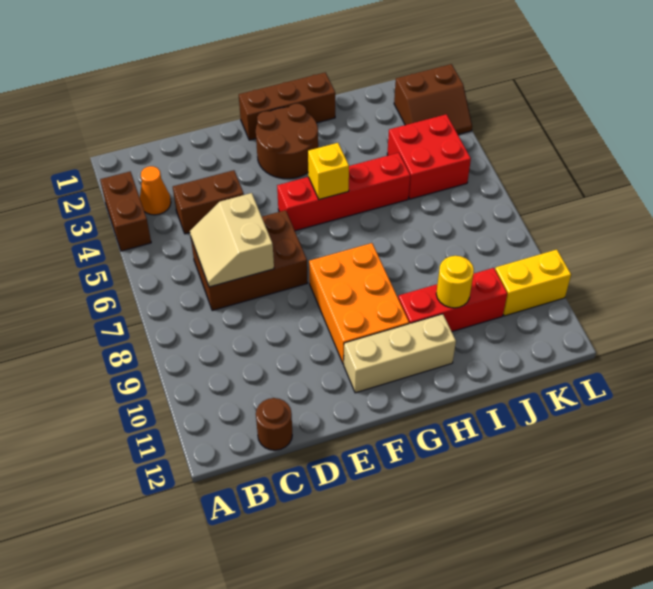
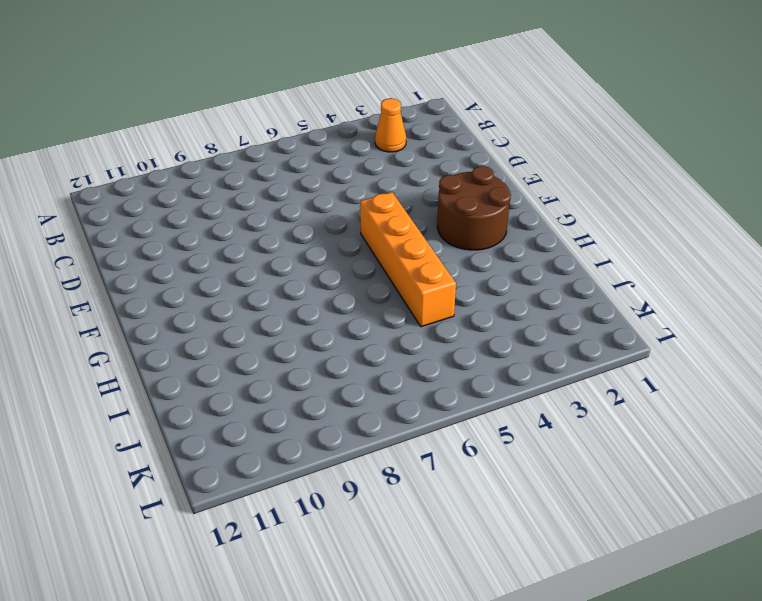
orange 1x4 brick [360,192,456,327] -> red 1x4 brick [277,153,410,231]
none -> brown 1x2 brick [100,172,151,251]
none -> brown 1x2 brick [173,170,244,234]
none -> brown 2x3 brick [191,210,308,311]

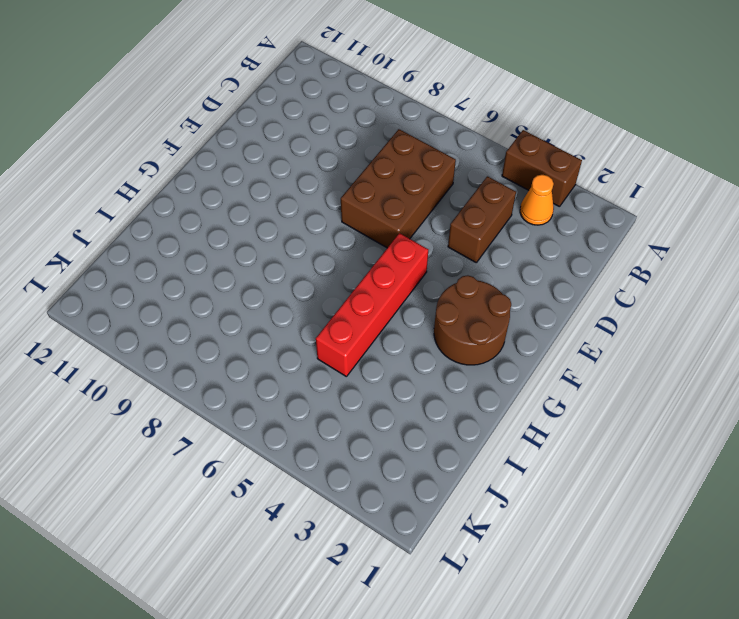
none -> brown 1x1 round brick [256,398,292,450]
none -> brown 1x3 brick [239,72,335,140]
none -> orange 2x3 brick [309,243,409,364]

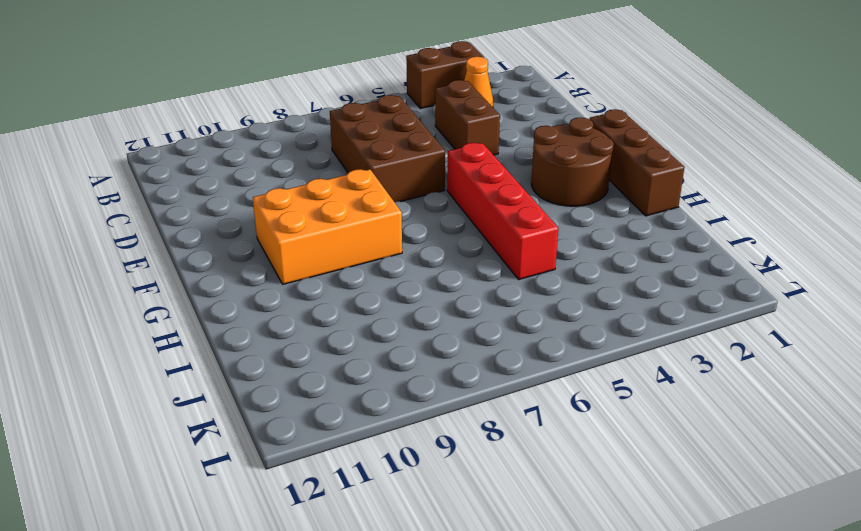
none -> brown 1x1 round brick [256,398,292,450]
none -> tan 1x3 brick [344,314,456,393]
none -> red 1x3 brick [398,268,507,332]

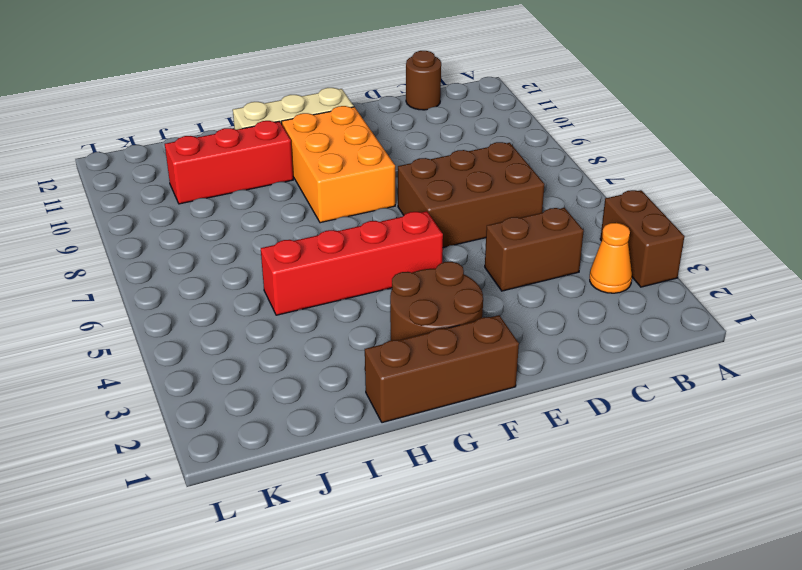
none -> red 2x2 brick [387,114,471,199]
none -> brown 2x2 slope [394,64,472,134]
none -> yellow 1x2 brick [495,250,571,316]

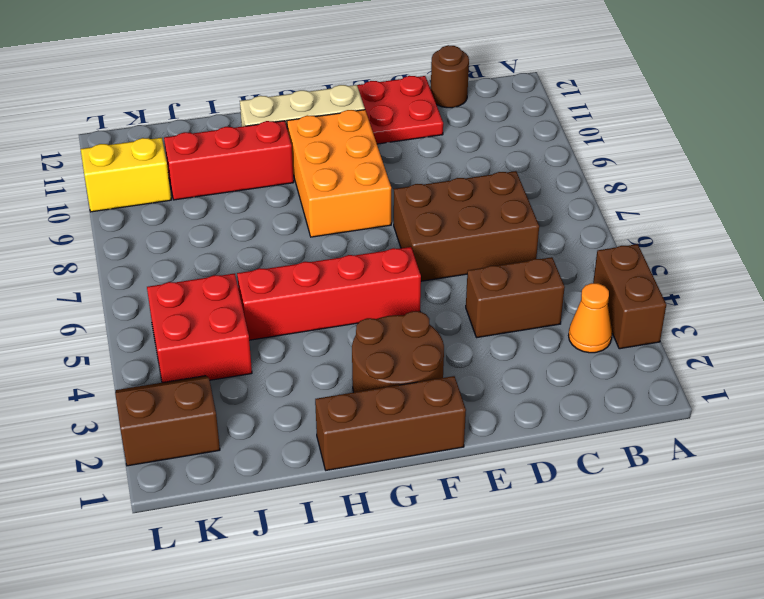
red 2x2 plate [357,76,443,144] -> none
none -> tan 2x2 slope [190,193,274,287]
none -> yellow 1x1 brick [308,143,349,199]
none -> yellow 1x1 round brick [436,256,474,308]

